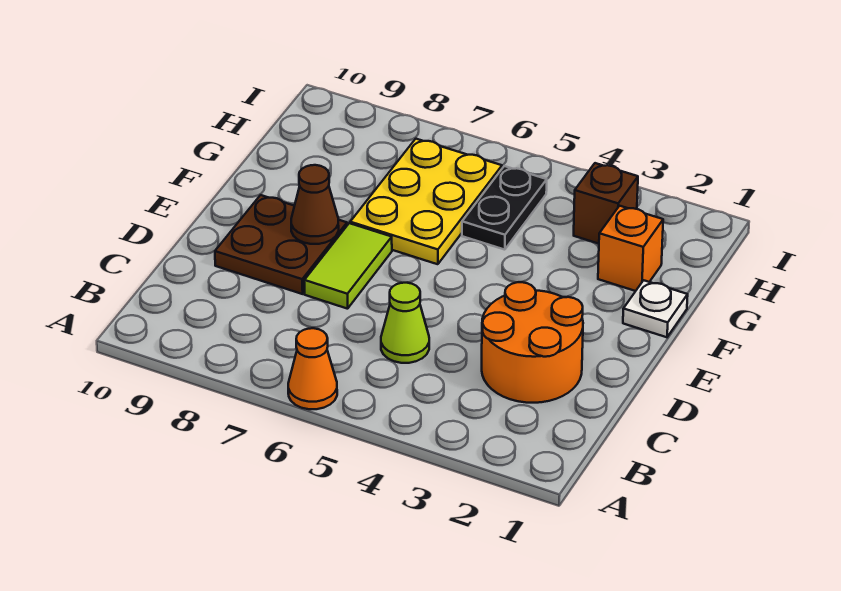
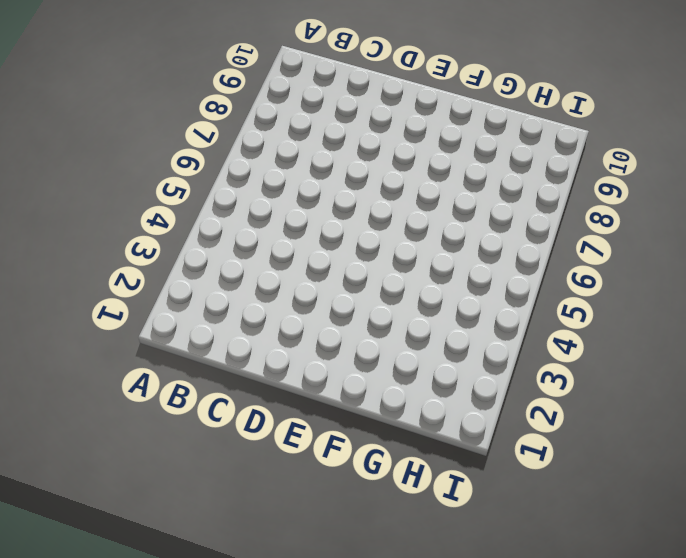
none -> orange 1x1 cone [288,328,337,409]
none -> orange 2x2 round brick [482,282,583,403]

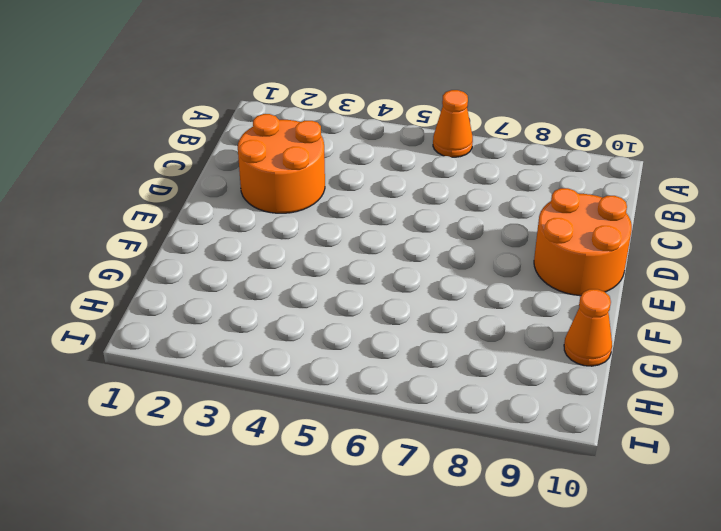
orange 2x2 round brick [534,188,632,296] -> brown 2x2 plate [215,195,347,294]
orange 1x1 cone [564,289,612,366] -> none
none -> lime 1x1 cone [381,283,429,363]
none -> lime 1x2 tile [304,223,392,309]

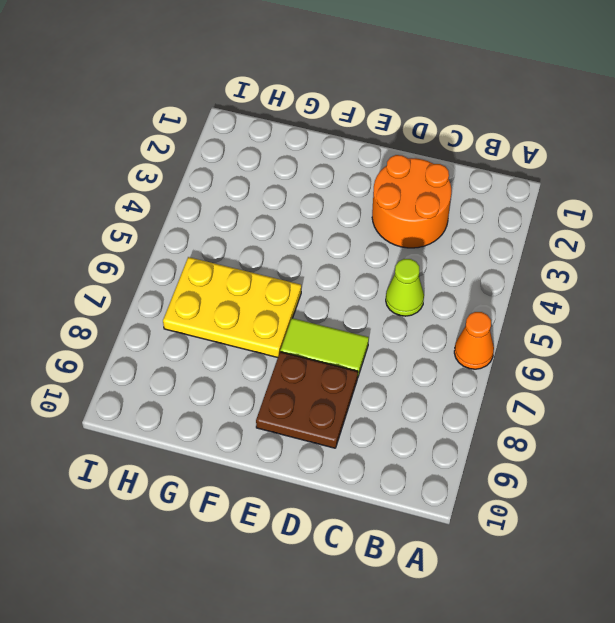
none -> white 1x1 plate [623,280,688,337]
none -> orange 1x1 brick [598,206,663,291]

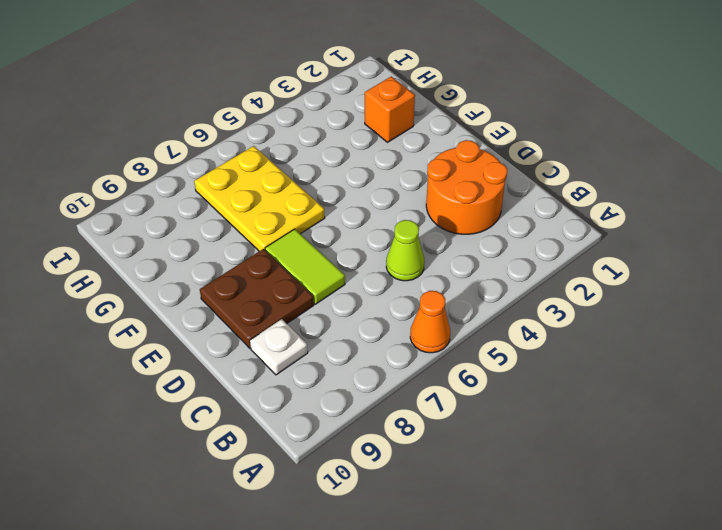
white 1x1 plate [250,319,308,375] -> white 1x1 plate moved to [623,280,688,337]
none -> black 1x2 plate [462,166,547,250]
none -> brown 1x1 brick [574,163,638,244]

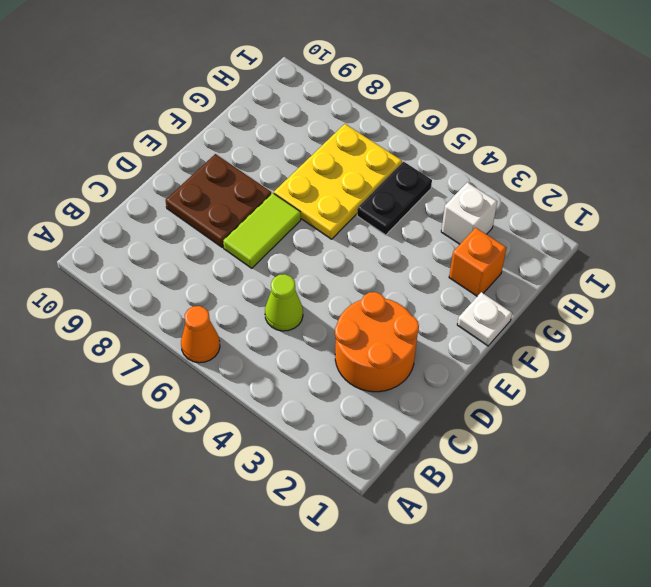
white 1x1 brick [441,182,497,244] -> brown 1x1 brick [574,163,638,244]
none -> brown 1x1 cone [291,165,339,244]

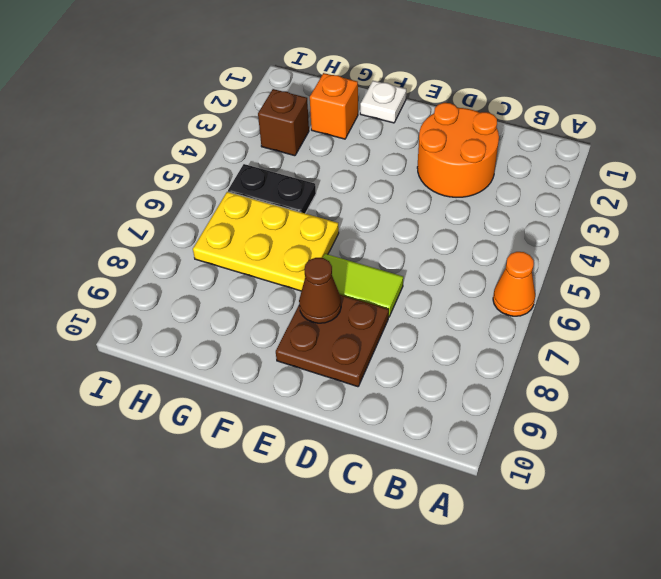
none -> lime 1x1 cone [381,283,429,363]

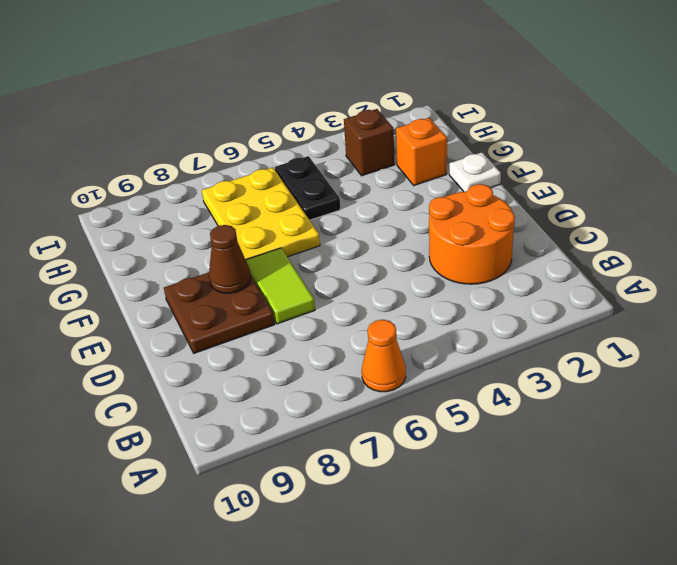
none -> lime 1x1 cone [381,283,429,363]

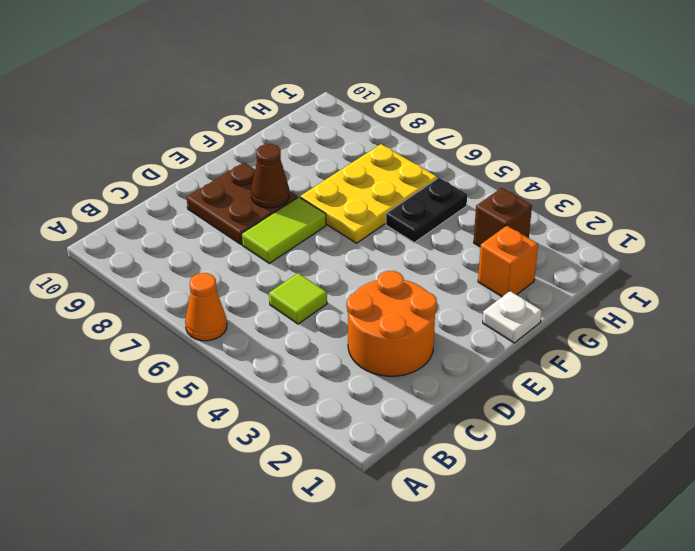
lime 1x1 tile [269,273,327,324] -> lime 1x1 cone [381,283,429,363]

